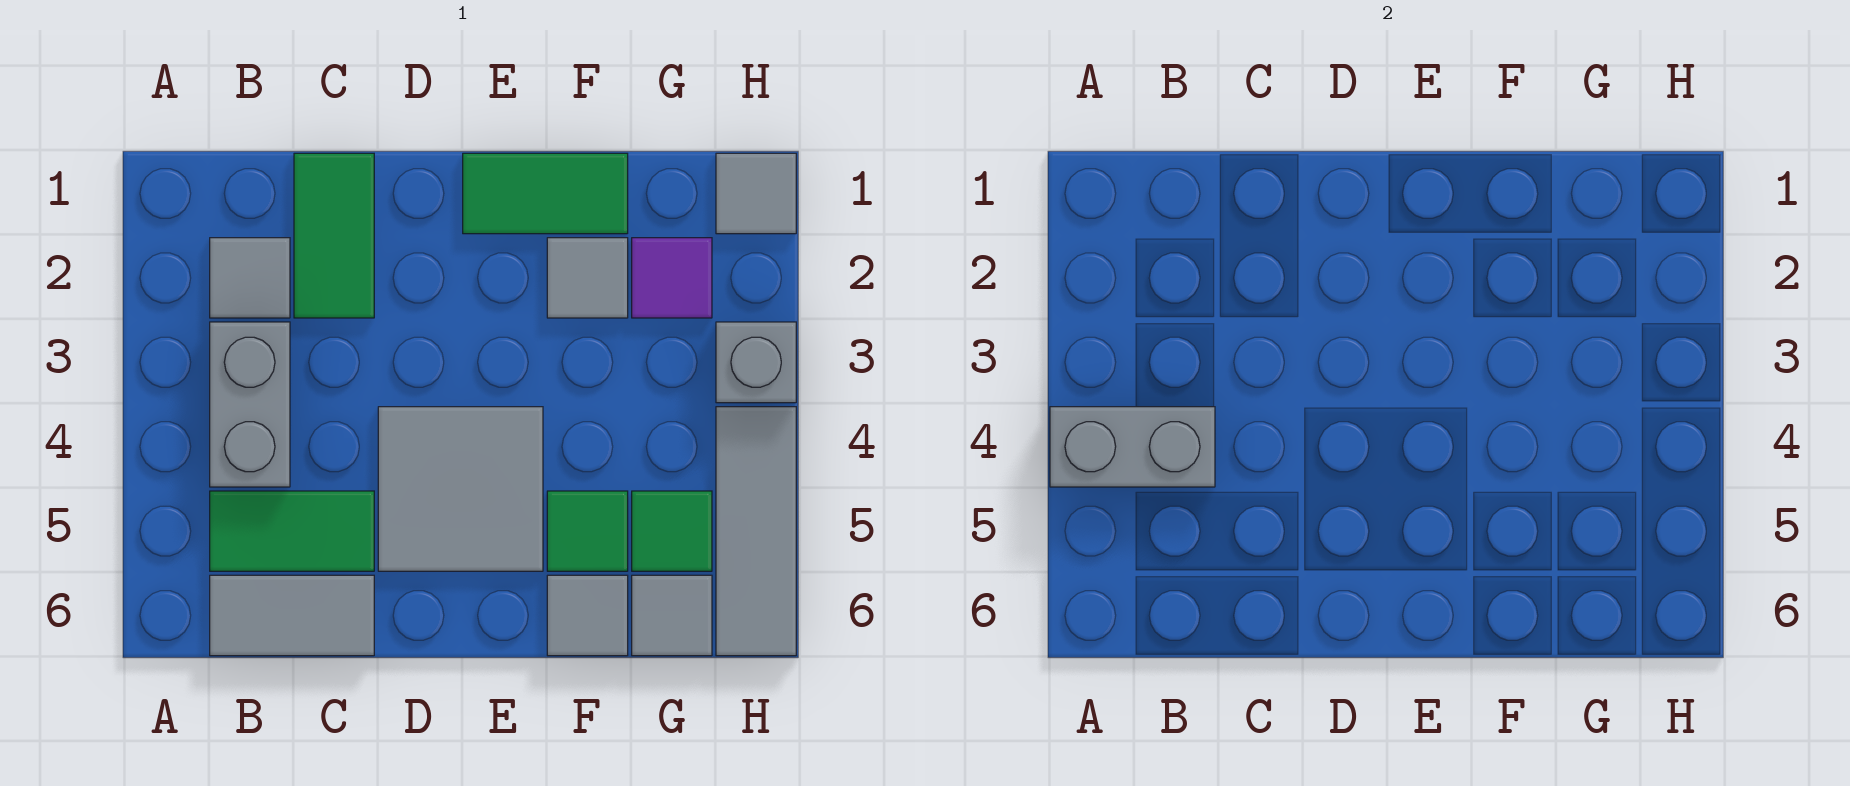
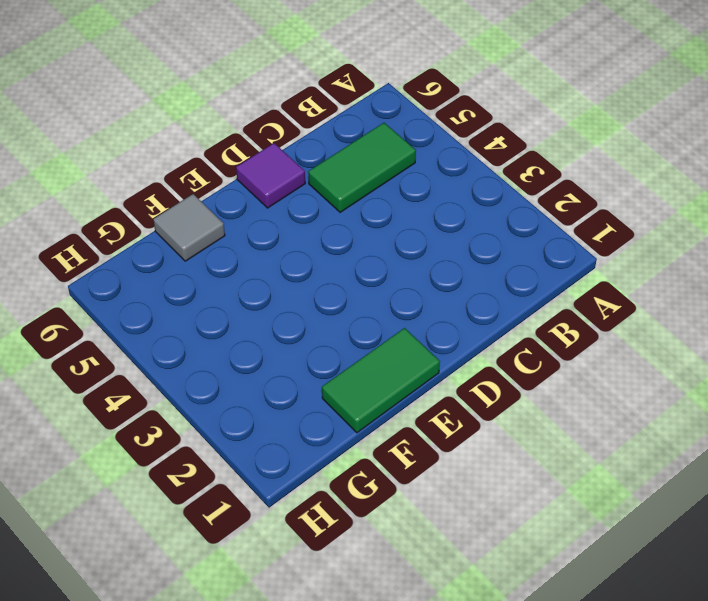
purple 1x1 tile [236,143,305,208] -> purple 1x1 tile moved to [632,238,712,318]
none -> grey 1x1 tile [210,238,290,318]
none -> grey 1x2 brick [210,322,290,487]
none -> grey 1x2 tile [210,575,374,656]

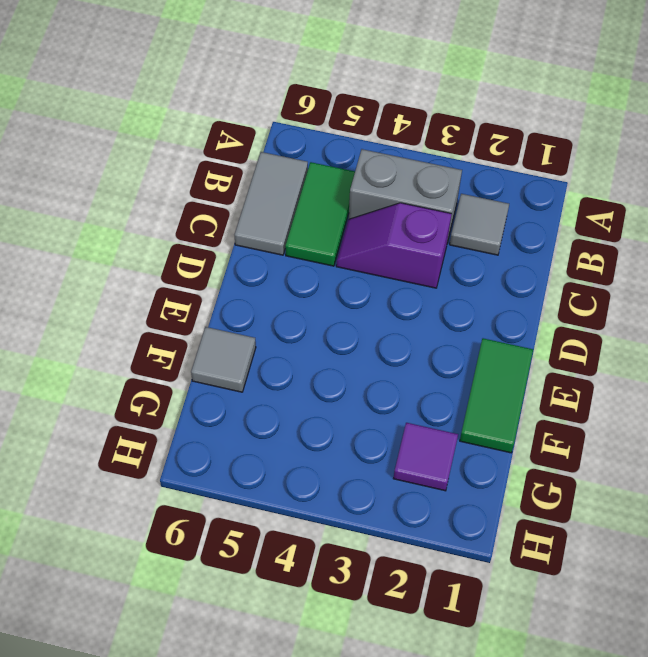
purple 1x2 slope [336,203,452,288] -> none
none -> green 1x2 tile [294,153,374,318]
none -> grey 2x2 tile [378,407,543,571]
none -> grey 1x1 tile [547,238,628,318]

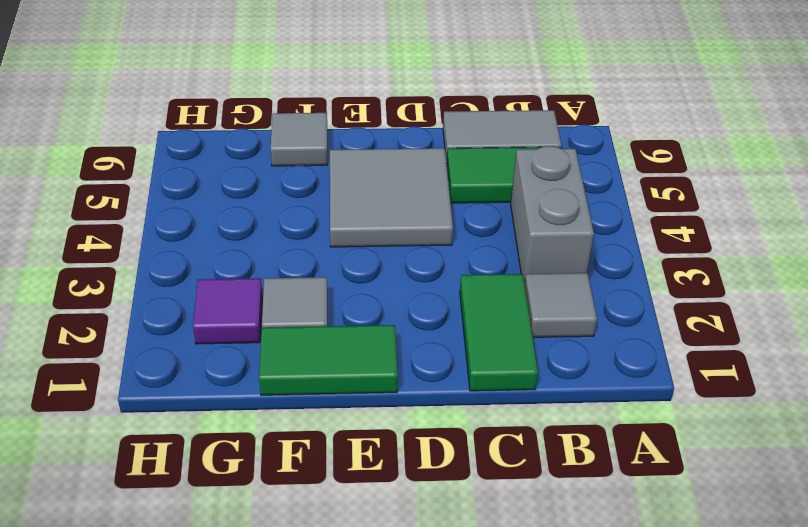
none -> green 1x1 tile [547,491,628,571]
none -> green 1x1 tile [632,491,712,571]
none -> grey 1x1 tile [632,575,712,656]

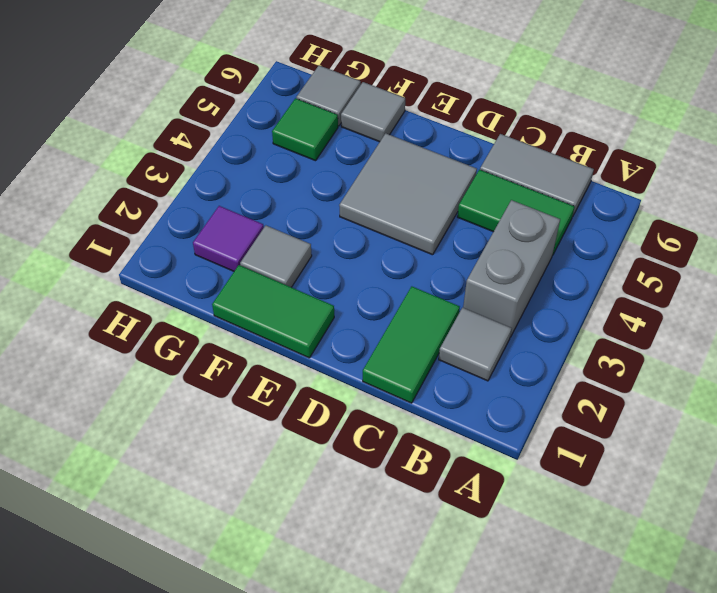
none -> green 1x1 tile [547,491,628,571]
none -> grey 1x1 tile [716,153,796,234]
none -> grey 1x1 brick [716,322,796,403]

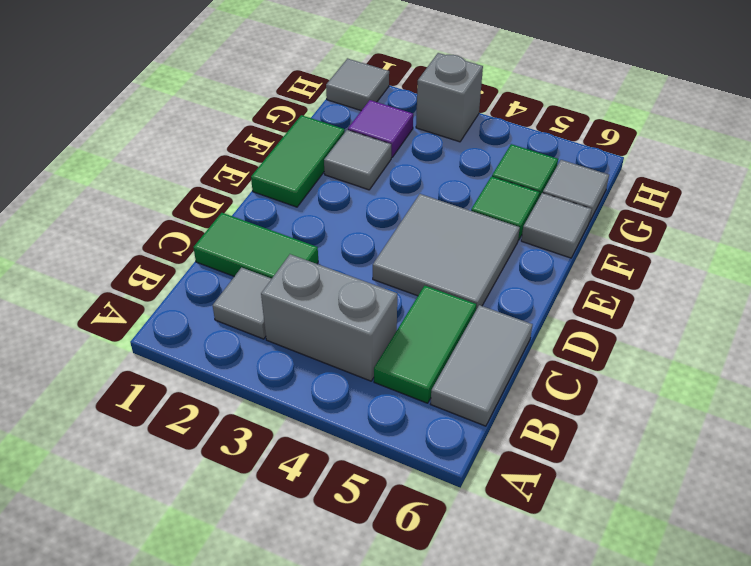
none -> grey 1x3 tile [716,407,796,656]
none -> grey 1x2 brick [1050,407,1215,487]

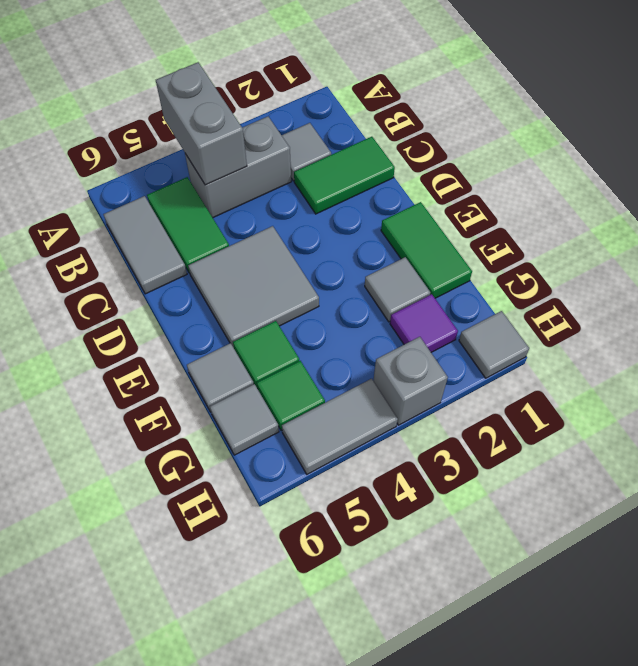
grey 1x2 tile [282,379,398,474] -> grey 1x3 tile [716,407,796,656]

